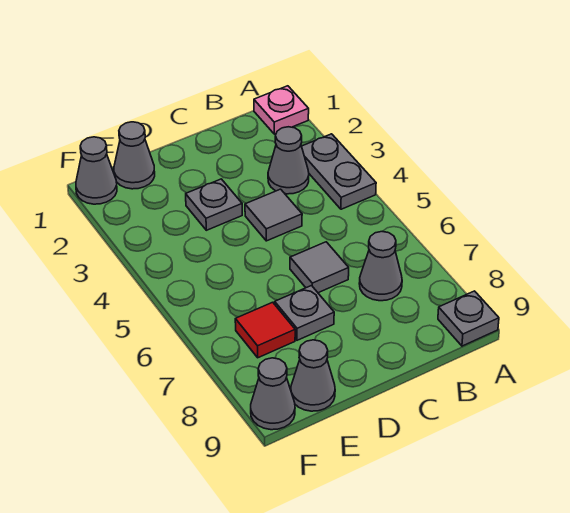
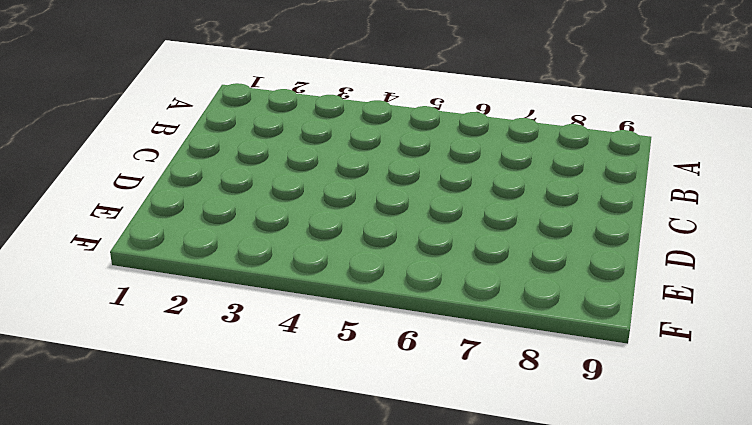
none -> pink 1x1 plate [254,86,309,134]
none -> grey 1x2 plate [302,134,376,209]
none -> grey 1x1 plate [438,291,499,346]

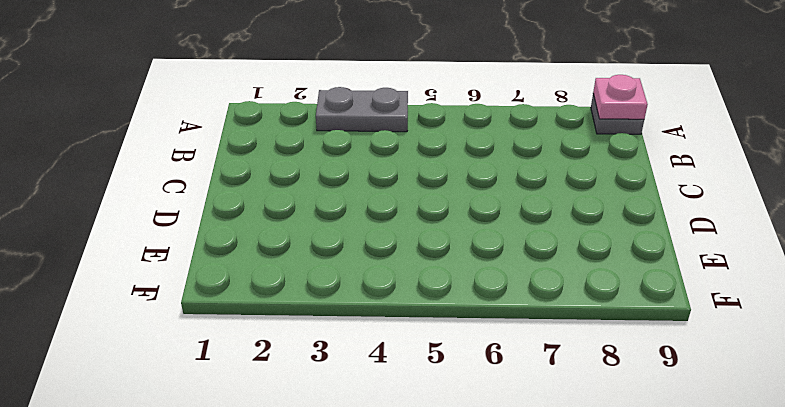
pink 1x1 plate [593,75,648,119] -> pink 1x1 plate moved to [254,86,309,134]
none -> grey 1x1 cone [268,127,309,194]
none -> grey 1x1 cone [359,231,402,301]
none -> grey 1x1 tile [245,189,302,241]

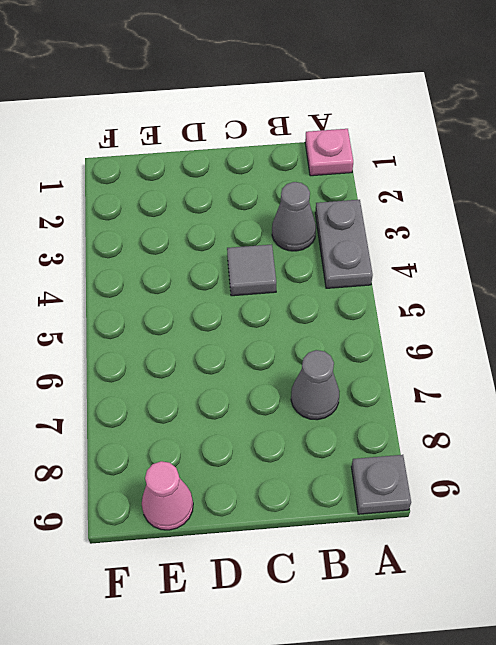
pink 1x1 cone [142,461,193,530] -> grey 1x1 cone [291,340,335,411]
none -> grey 1x1 tile [290,242,349,293]
none -> grey 1x1 plate [186,179,242,230]
none -> grey 1x1 plate [275,286,334,340]

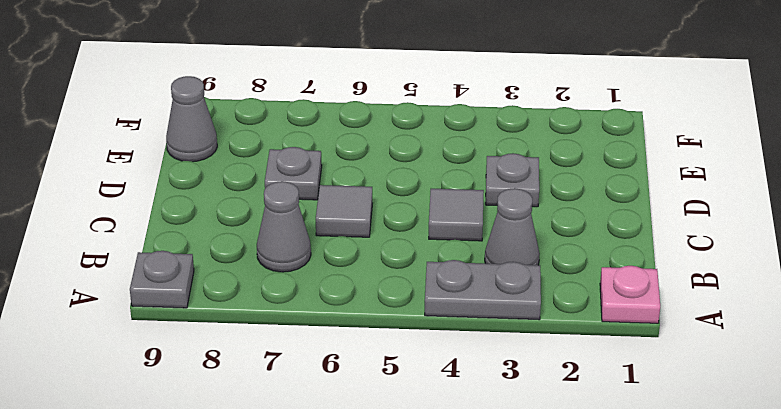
none -> grey 1x1 cone [114,122,155,189]
none -> red 1x1 tile [235,302,295,358]
none -> grey 1x1 cone [76,137,117,204]

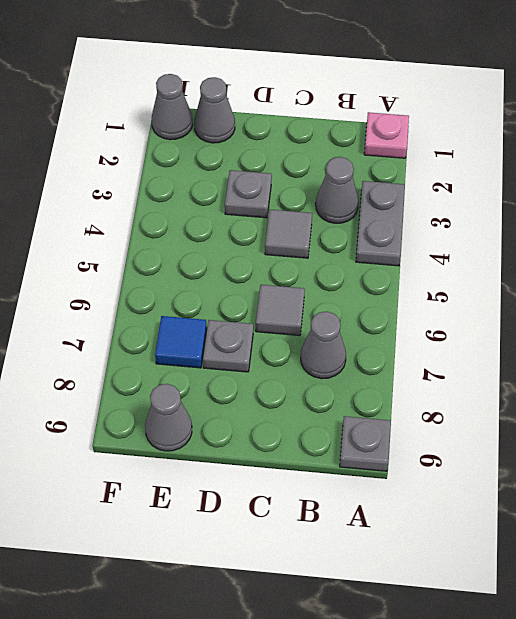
blue 1x1 tile [155,316,207,368] -> red 1x1 tile [235,302,295,358]
none -> grey 1x1 cone [251,358,295,430]

